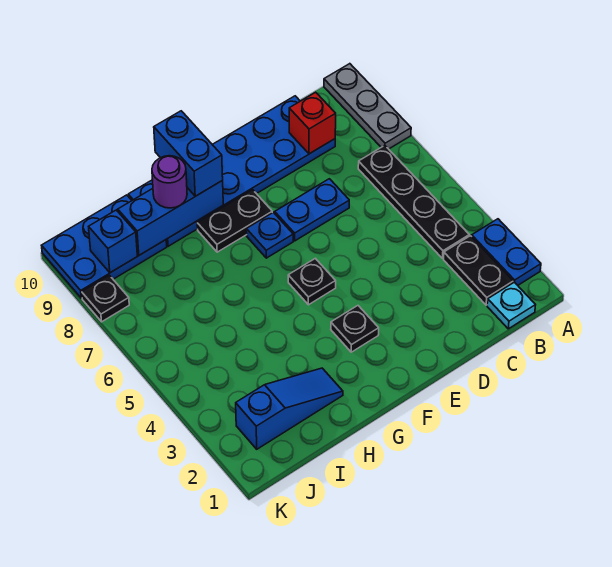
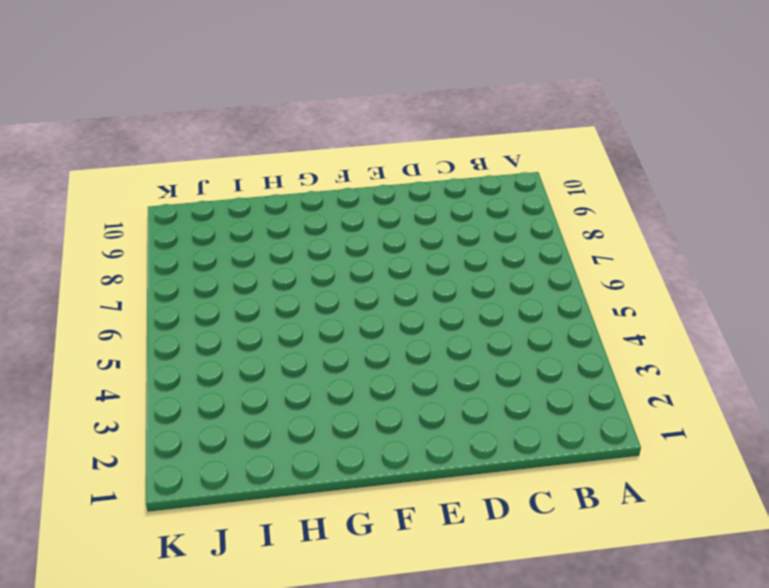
none -> blue 1x2 plate [472,219,541,285]
none -> grey 1x3 plate [324,64,411,149]
none -> cyan 1x1 plate [487,282,535,329]

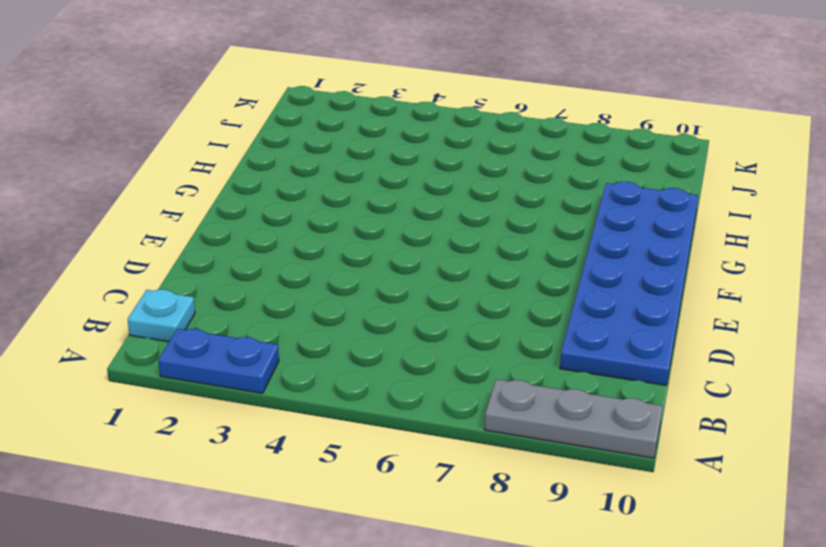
none -> black 1x2 plate [444,236,513,305]
none -> black 1x4 plate [358,145,469,258]
none -> blue 1x2 plate [275,179,349,241]

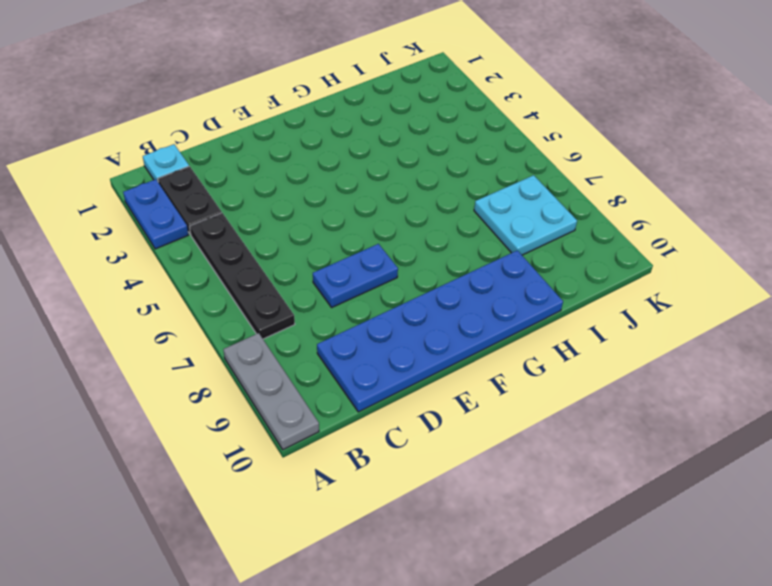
cyan 2x2 plate [474,175,577,255] -> none
none -> black 1x1 plate [331,306,379,352]
none -> black 1x1 plate [288,258,336,305]
none -> blue 1x1 plate [246,212,293,258]

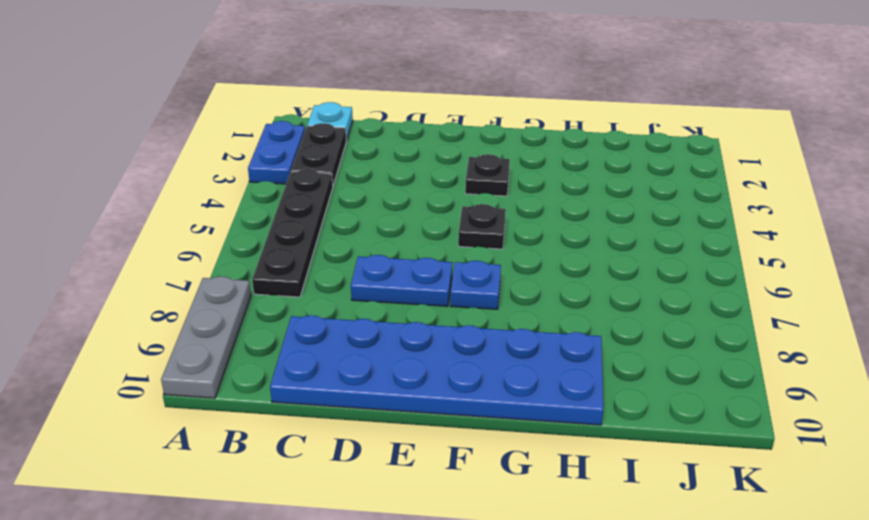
none -> black 1x2 plate [197,190,272,252]
none -> blue 1x3 slope [236,368,343,449]
none -> blue 2x3 plate [42,195,167,298]

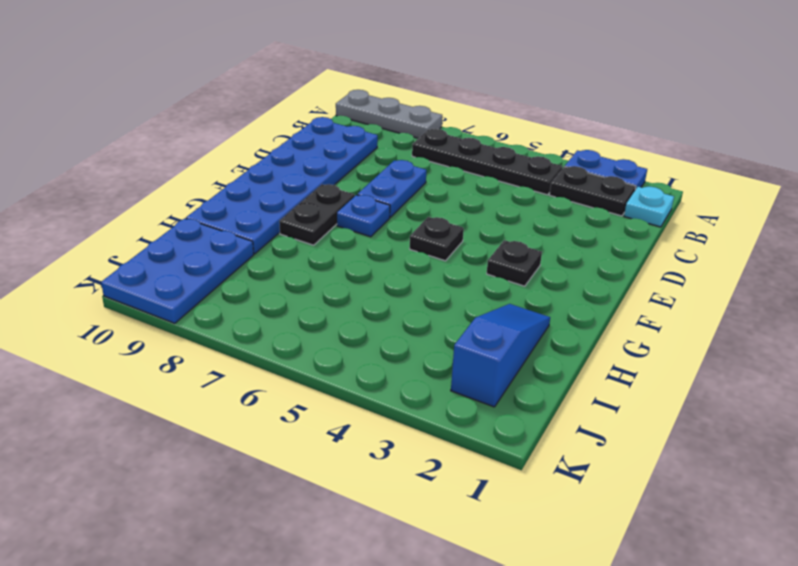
none -> black 1x1 plate [82,275,129,322]
none -> red 1x1 brick [289,92,336,154]
none -> blue 1x3 brick [118,181,223,255]

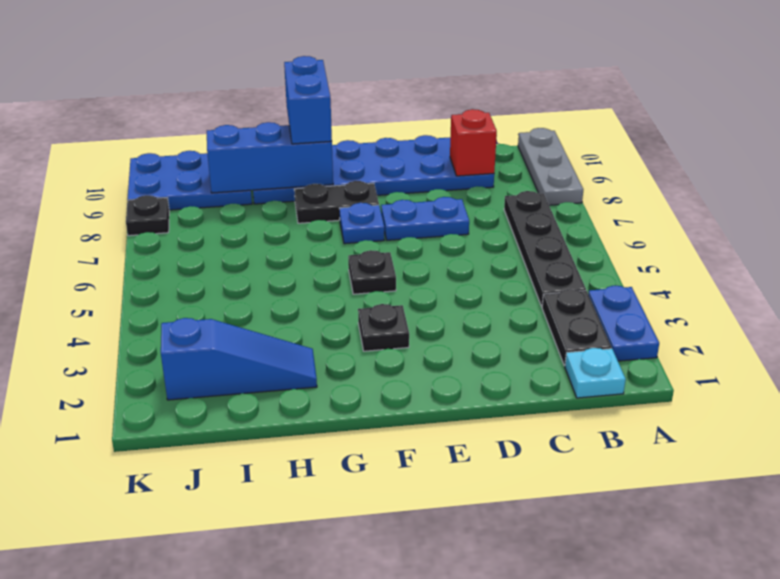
none -> blue 1x1 brick [89,210,137,273]
none -> purple 1x1 round brick [152,156,187,208]

